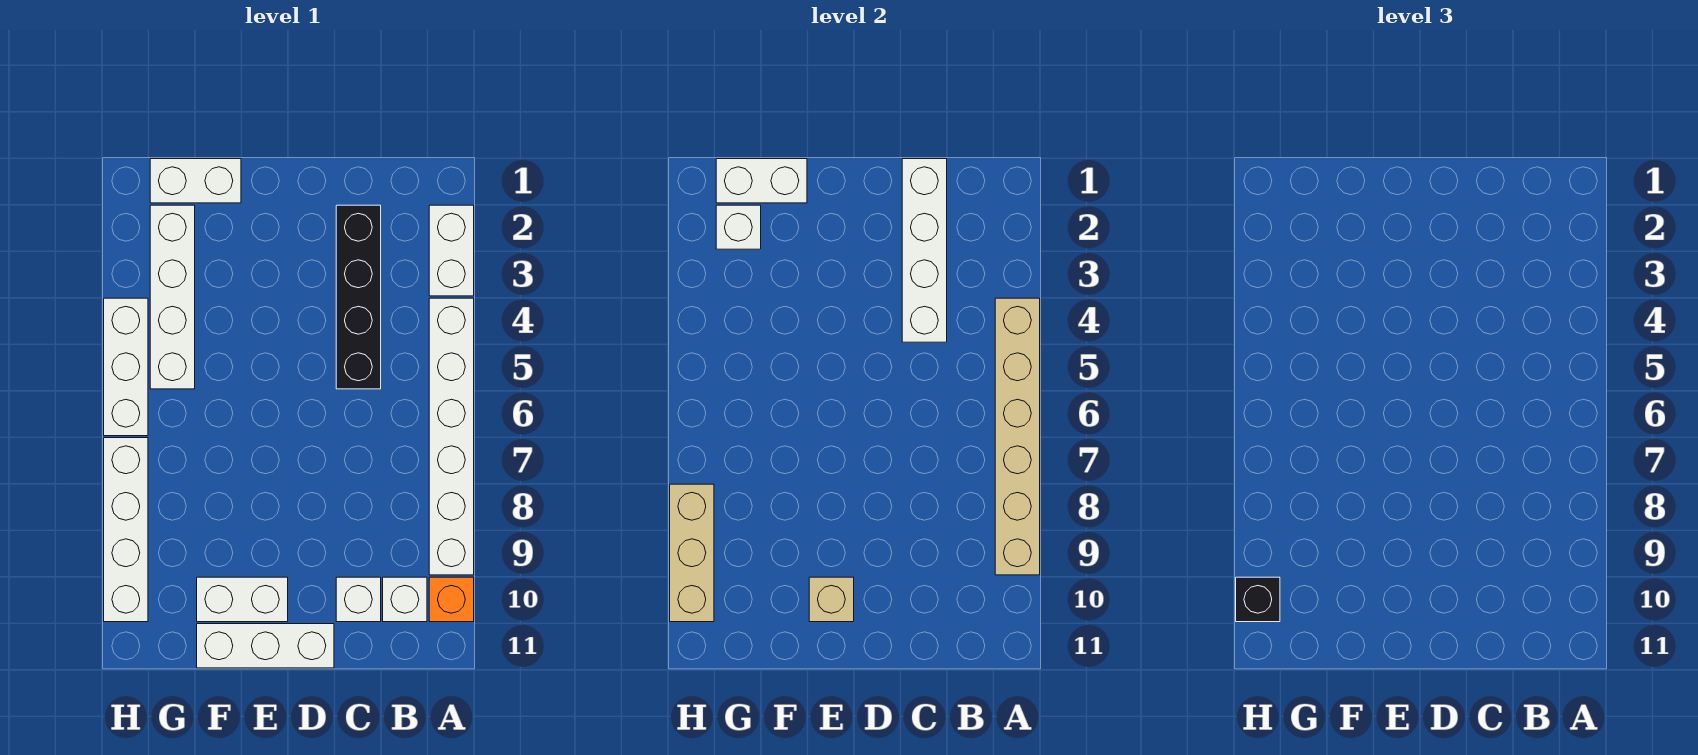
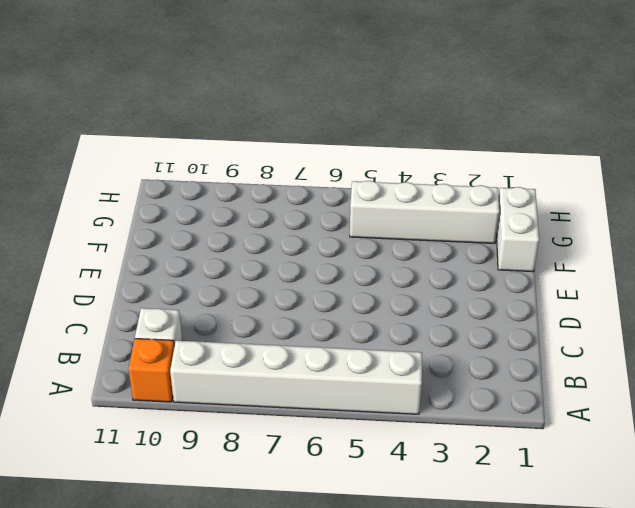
none -> white 1x2 brick [429,205,474,296]
none -> black 1x4 brick [336,205,381,389]
none -> white 1x1 brick [336,577,381,622]

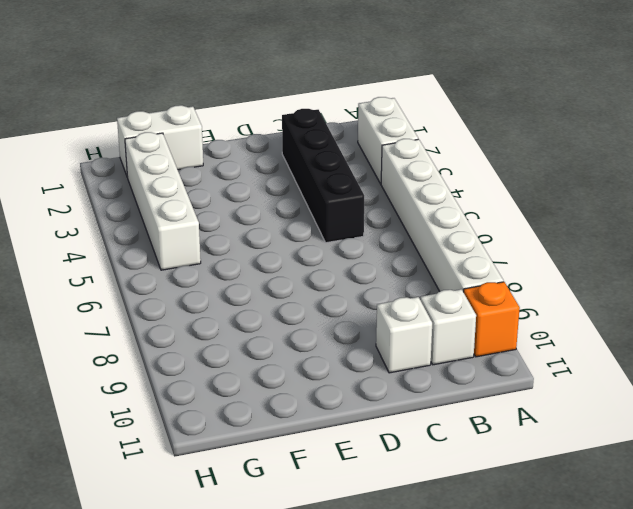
none -> white 1x3 brick [197,624,334,668]
none -> white 1x2 brick [197,577,288,622]
none -> white 1x3 brick [104,298,148,436]

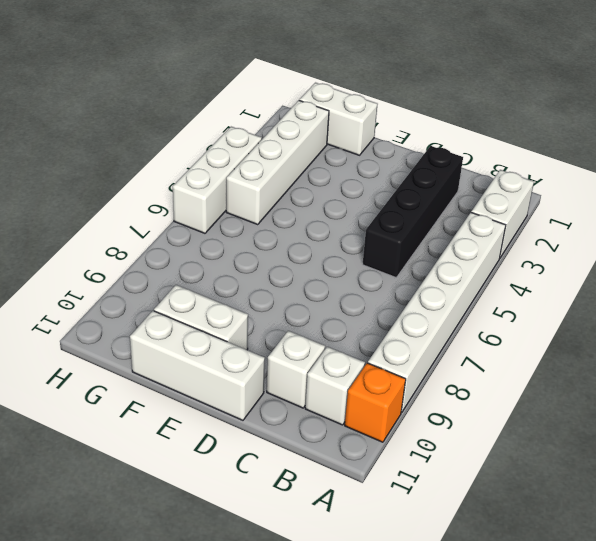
none -> white 1x4 brick [104,438,148,622]
none -> tan 1x6 brick [995,298,1040,575]
none -> white 1x4 brick [902,159,947,342]

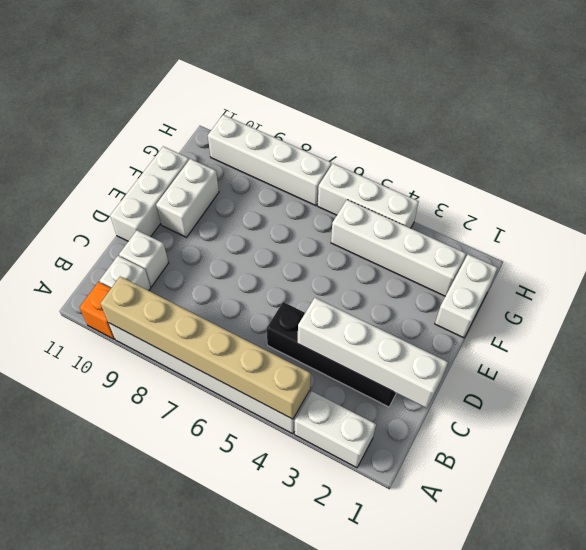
none -> tan 1x1 brick [809,577,854,622]
none -> white 1x2 brick [716,159,807,203]
none -> white 1x1 brick [716,205,761,249]

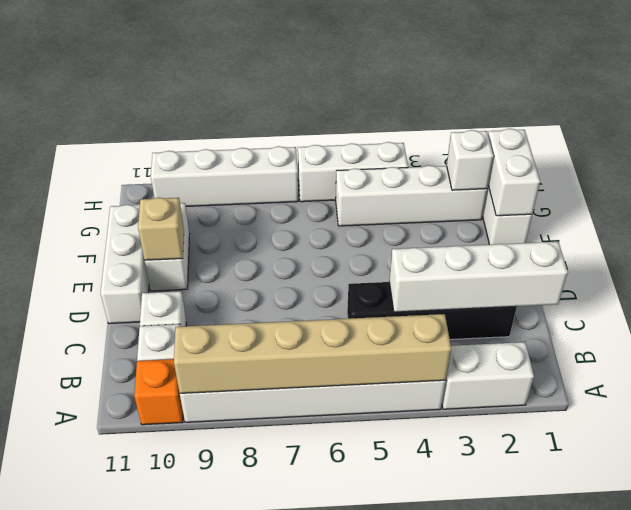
none -> tan 1x3 brick [670,484,714,622]
none -> black 1x1 brick [1236,577,1280,622]

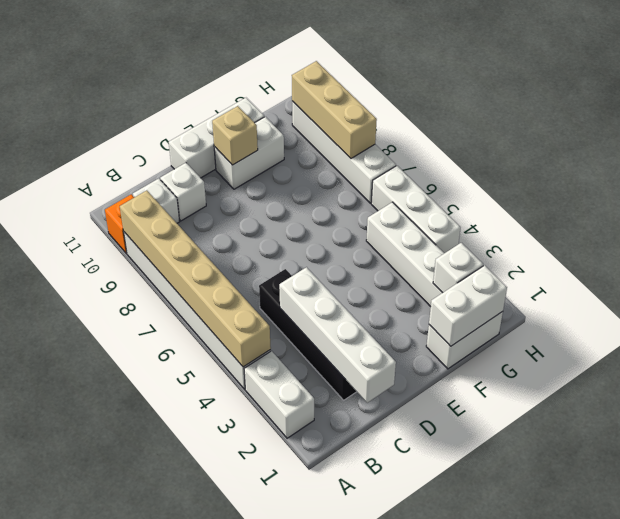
none -> black 1x1 brick [1236,577,1280,622]

